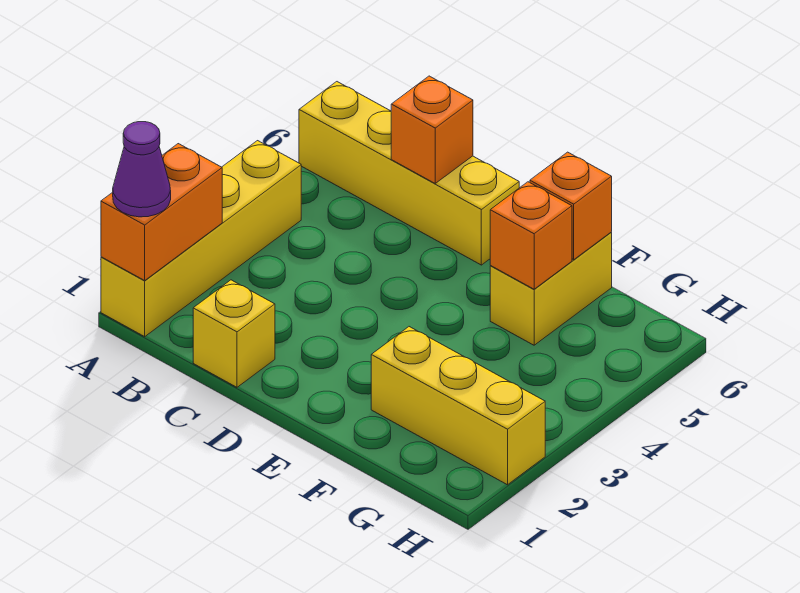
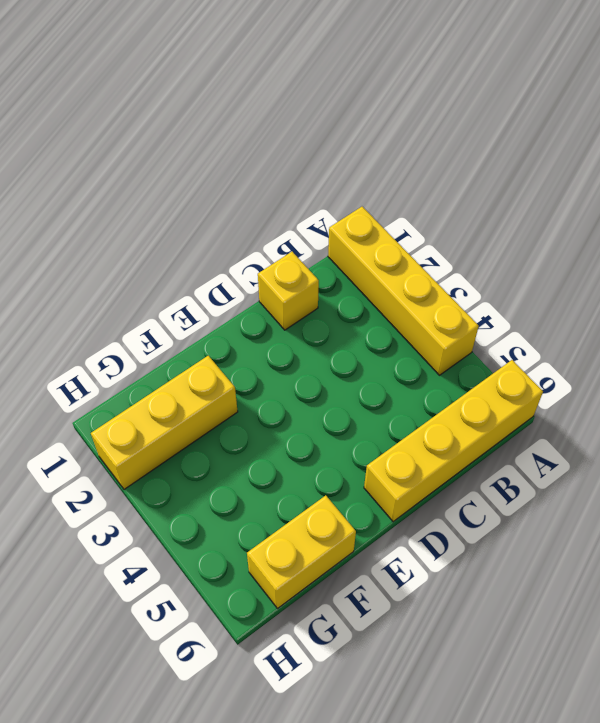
yellow 1x2 brick [247,495,356,609] -> yellow 1x2 brick turned to [490,233,612,345]
none -> orange 1x2 brick [101,144,222,280]
none -> orange 1x1 brick [391,76,473,183]

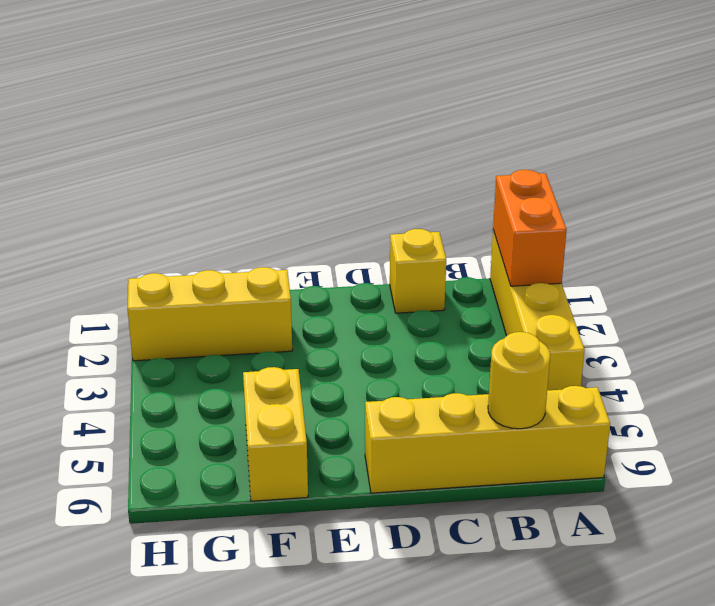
yellow 1x1 round brick [488,332,550,429] -> none
none -> orange 1x1 brick [391,76,473,183]
none -> orange 1x1 brick [490,182,572,289]

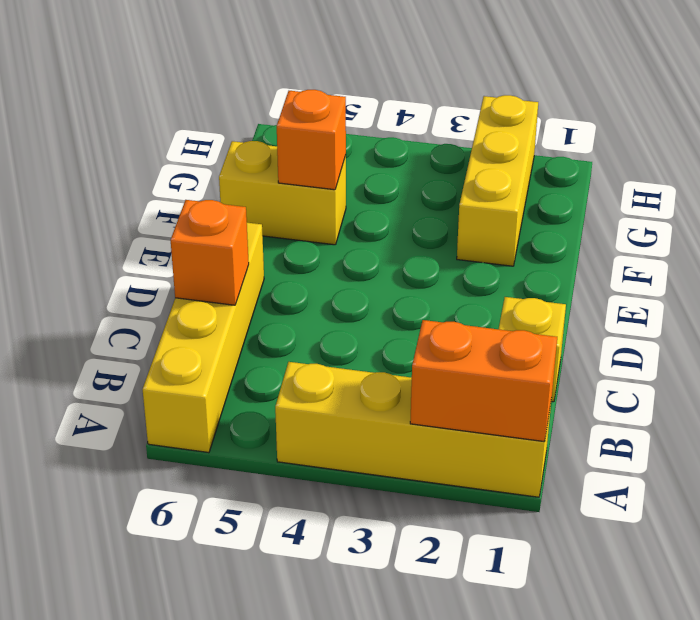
none -> orange 1x1 brick [530,152,612,260]
none -> purple 1x1 cone [113,122,171,217]

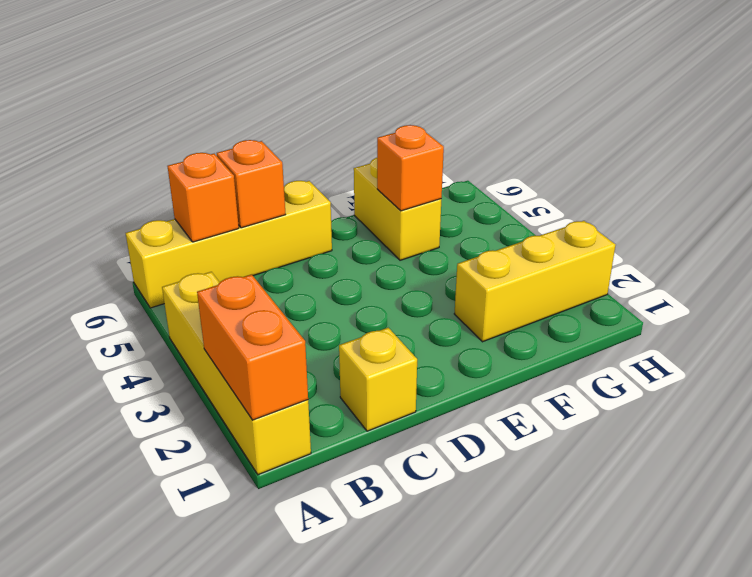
orange 1x1 brick [167,153,239,242] -> orange 1x1 brick moved to [530,152,612,260]
none -> purple 1x1 cone [113,122,171,217]

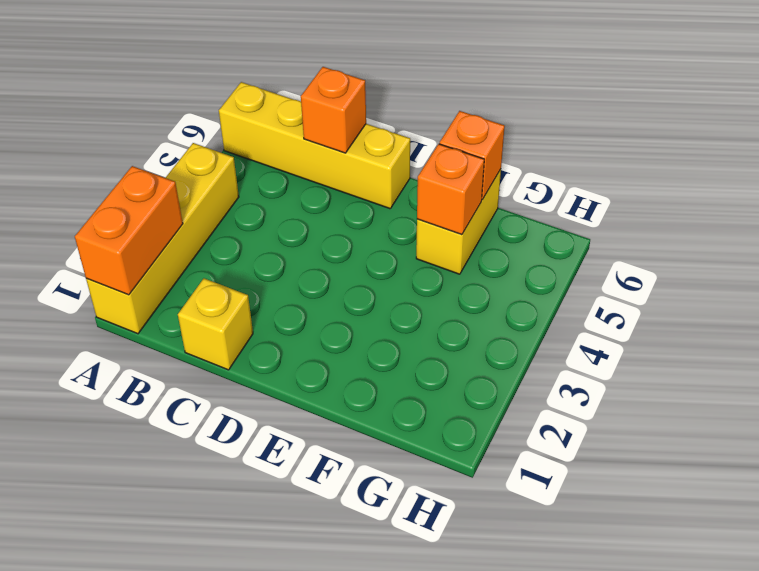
none -> yellow 1x3 brick [371,327,545,485]
none -> purple 1x1 cone [113,122,171,217]

